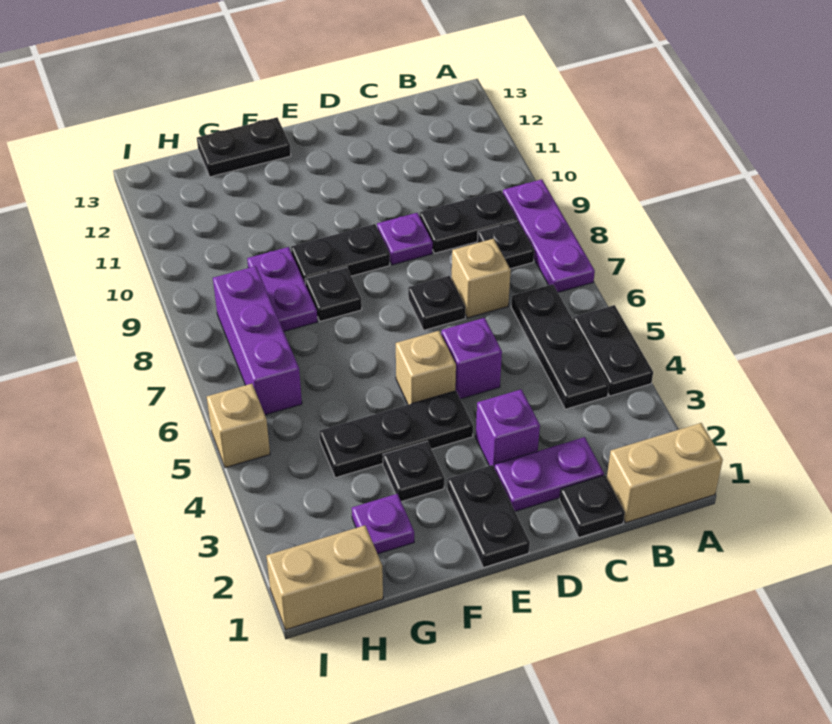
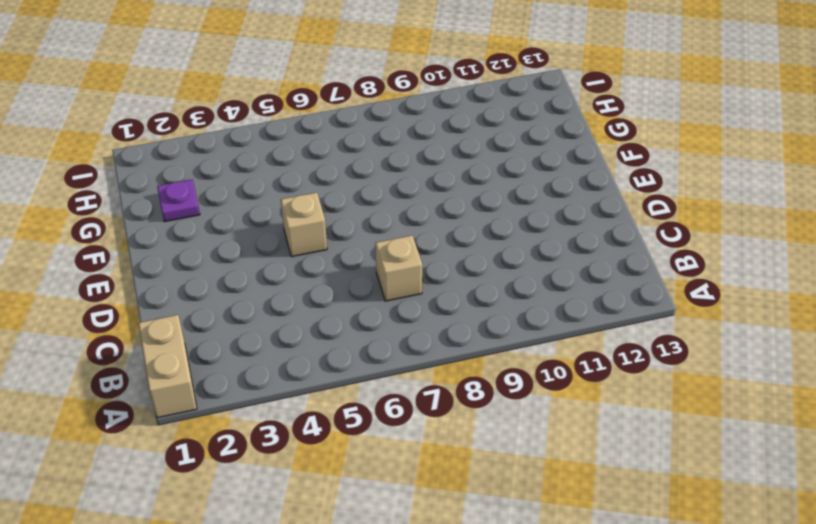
none -> black 1x2 plate [573,305,653,396]
none -> purple 1x3 plate [503,179,595,292]
none -> black 1x3 plate [511,284,609,409]

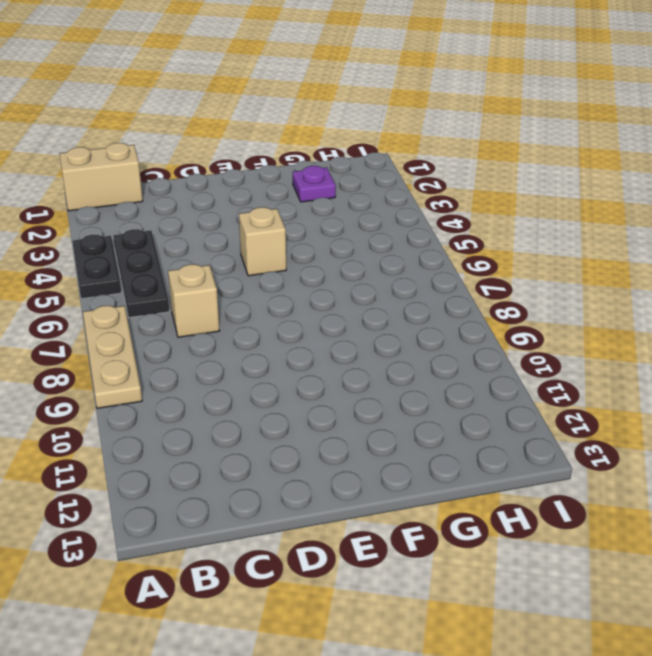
tan 1x3 plate [83,306,142,408] -> purple 1x3 plate [503,179,595,292]
none -> black 1x1 plate [477,221,534,269]
none -> black 1x2 plate [420,190,517,253]
none -> black 1x1 plate [560,475,625,537]

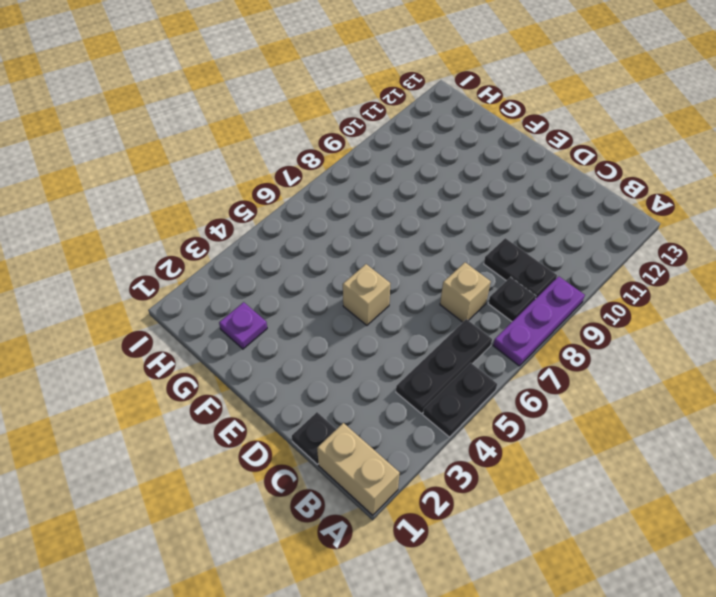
none -> purple 1x2 plate [494,437,604,511]
none -> purple 1x1 brick [476,389,540,467]
none -> purple 1x1 brick [441,318,502,399]

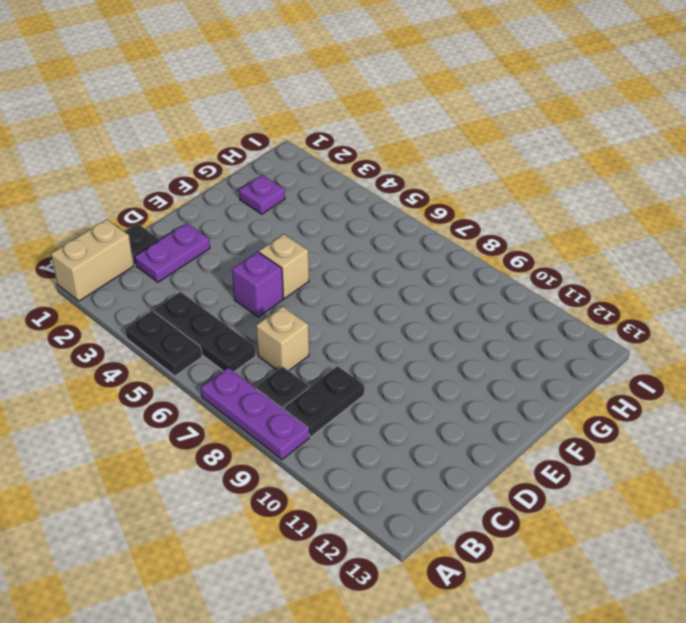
none -> purple 1x1 brick [476,389,540,467]
none -> black 1x1 plate [408,276,466,330]
none -> purple 1x1 plate [377,213,433,265]

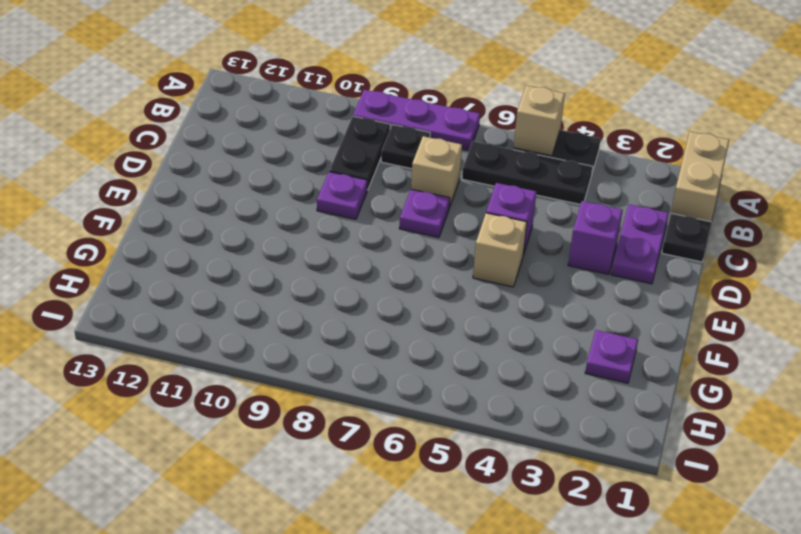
tan 1x1 brick [513,85,565,156] -> tan 1x1 brick moved to [207,384,270,468]
purple 1x1 plate [399,189,450,237] -> black 1x1 plate [408,276,466,330]
none -> black 1x2 plate [447,465,530,568]
none -> black 1x3 plate [320,391,473,478]
none -> black 1x2 plate [291,224,390,282]

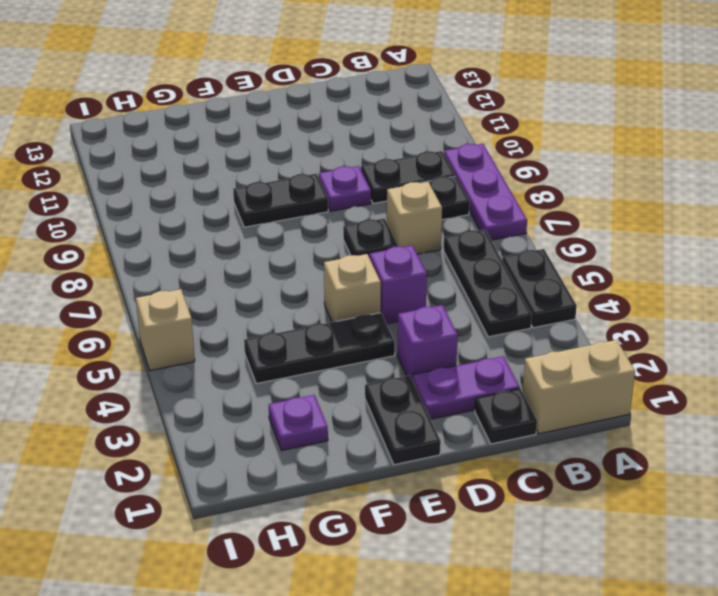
none -> black 1x1 plate [383,441,444,502]
none -> black 1x1 plate [305,267,362,321]
none -> black 1x2 plate [197,117,291,177]

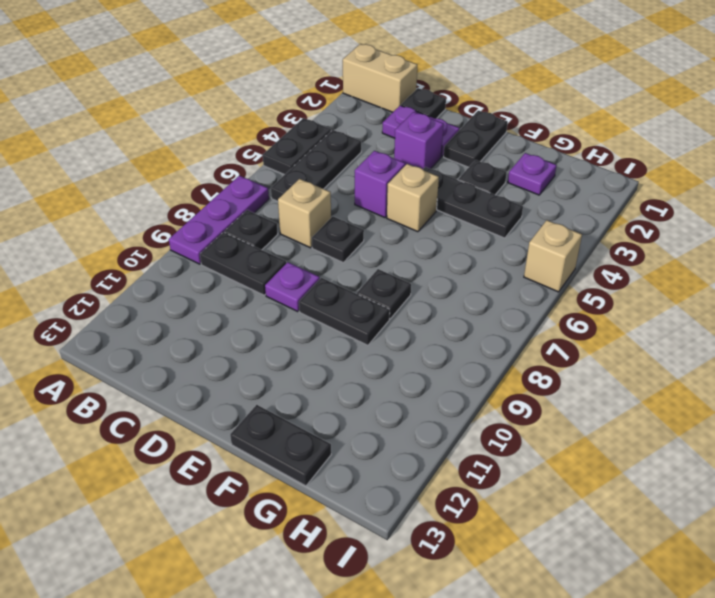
none -> purple 1x2 plate [247,247,318,331]
none -> tan 1x2 brick [267,525,383,630]
none -> purple 1x3 brick [213,266,302,415]

